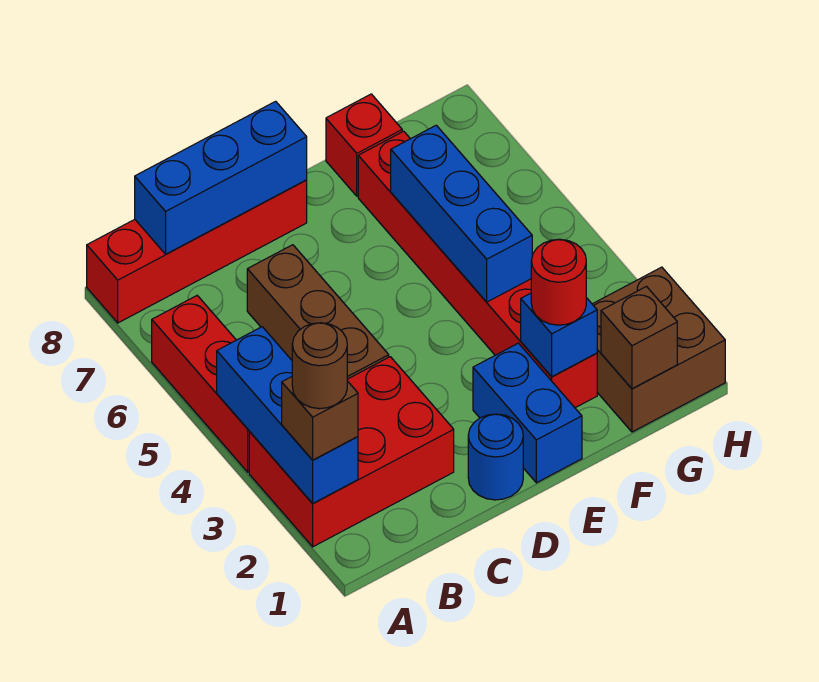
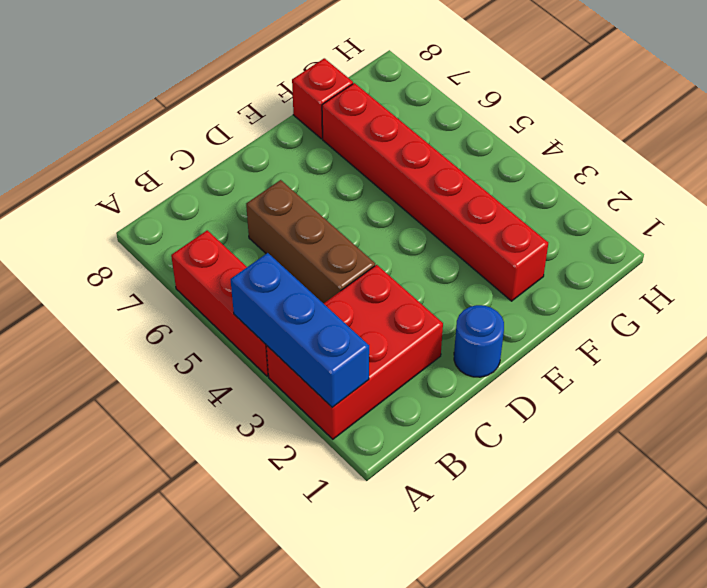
none -> red 1x4 brick [87,180,307,323]
none -> blue 1x2 brick [473,343,582,483]
none -> brown 2x2 brick [592,267,725,432]

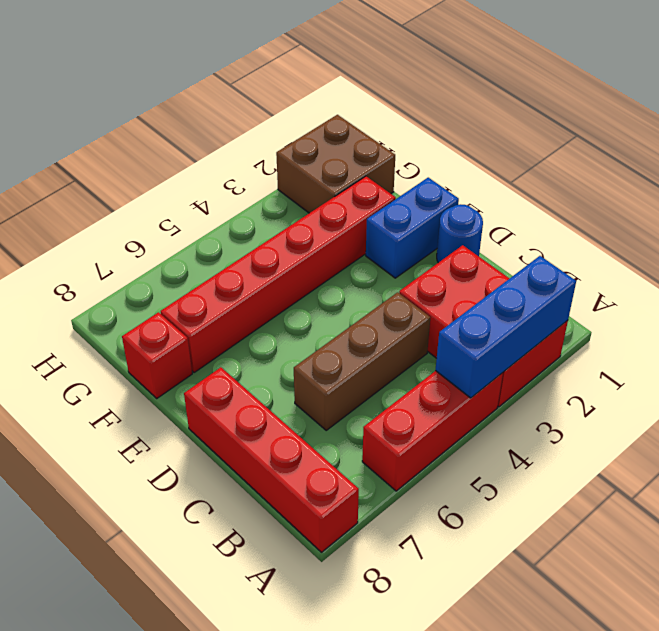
none -> blue 1x3 brick [135,101,307,254]
none -> blue 1x1 brick [521,293,597,377]
none -> blue 1x3 brick [391,125,532,302]

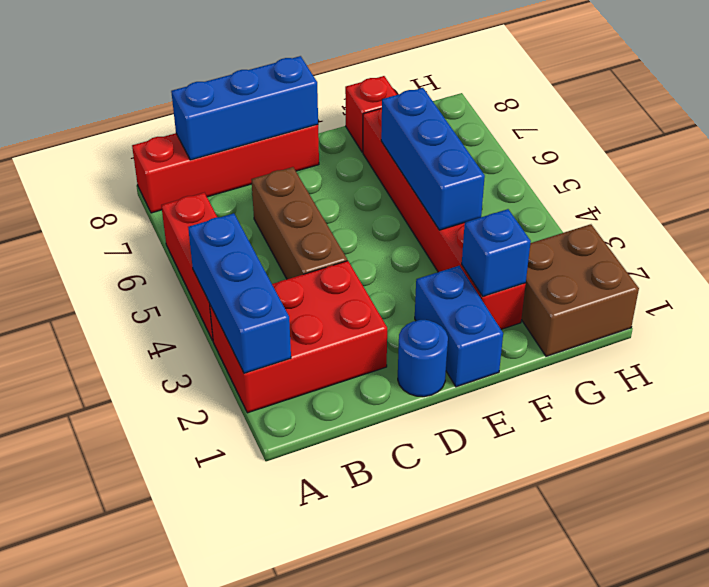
none -> brown 1x1 brick [601,287,677,389]
none -> brown 1x1 brick [282,377,358,460]
none -> red 1x1 round brick [531,239,586,325]

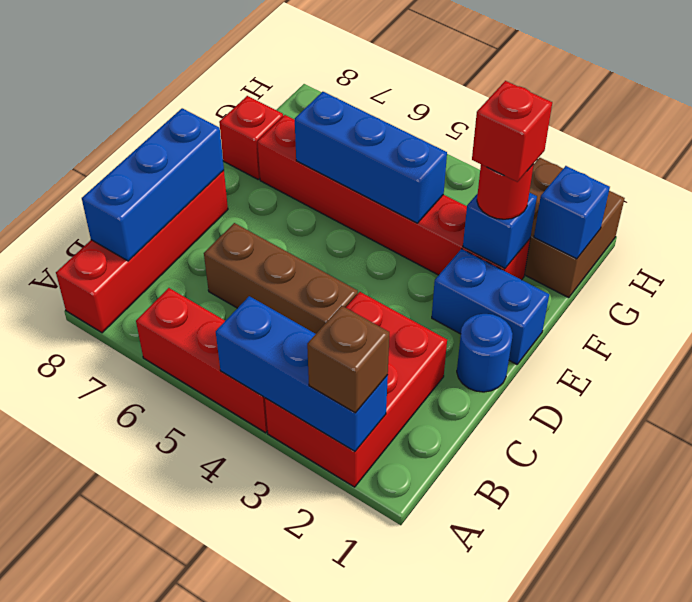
red 1x1 brick [472,81,552,182] -> none
blue 1x1 brick [534,166,610,259] -> brown 1x1 brick [601,287,677,389]
none -> brown 1x1 round brick [292,323,347,409]

